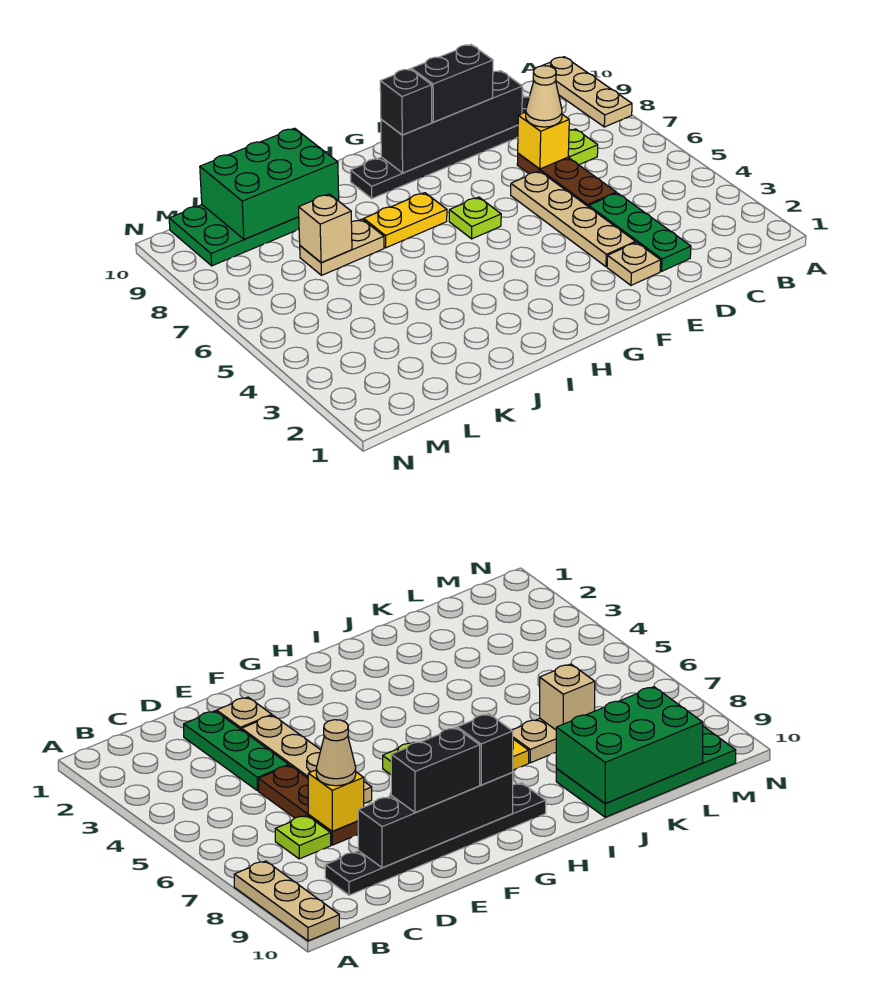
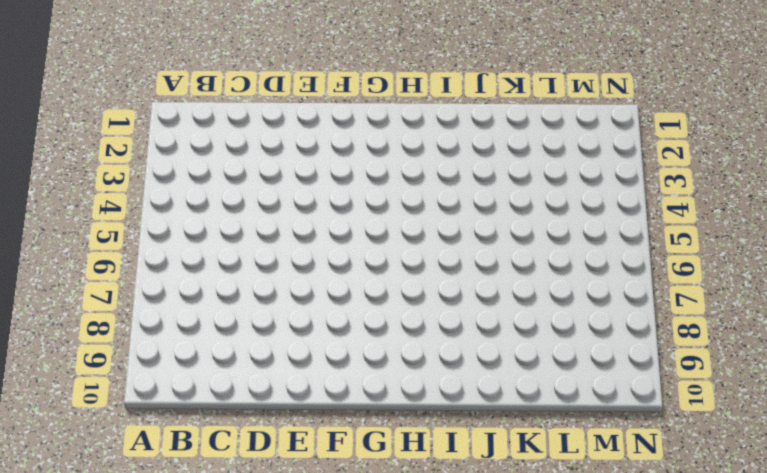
none -> tan 1x3 plate [542,57,632,127]
none -> lime 1x1 plate [568,129,598,165]
none -> black 1x6 plate [350,96,529,198]

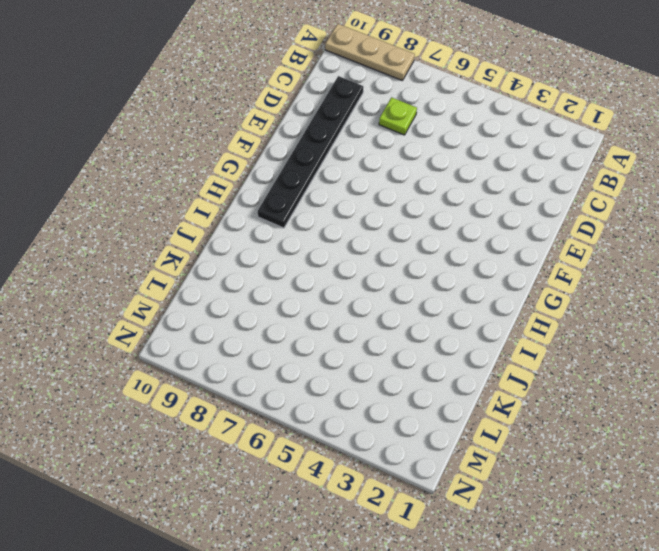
none -> green 1x3 plate [589,193,691,271]
none -> brown 1x3 plate [517,153,616,207]
none -> tan 1x1 plate [607,242,661,285]

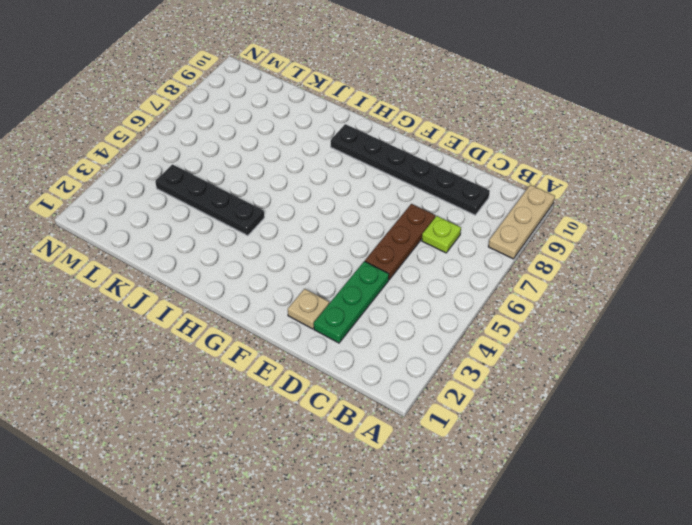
black 1x4 plate [155,164,264,236] -> none
none -> tan 1x4 plate [511,171,635,267]
none -> lime 1x1 plate [449,197,501,239]
none -> yellow 1x2 plate [364,193,447,248]

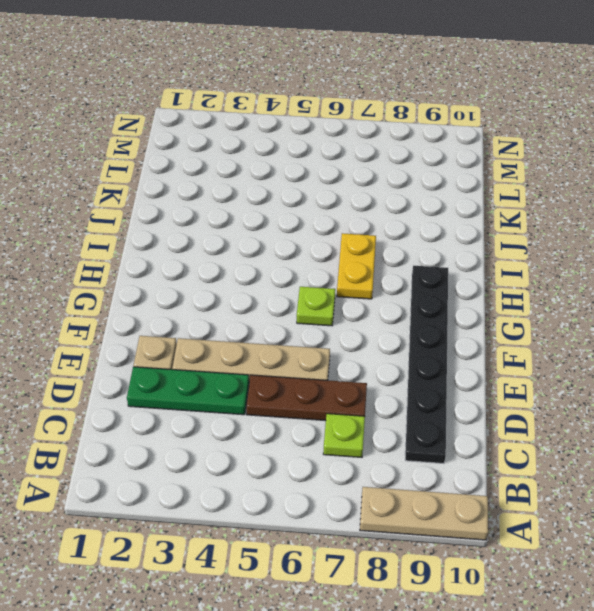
none -> tan 1x2 plate [300,219,384,275]
none -> green 2x4 plate [169,205,299,266]
none -> yellow 1x1 brick [518,112,569,169]

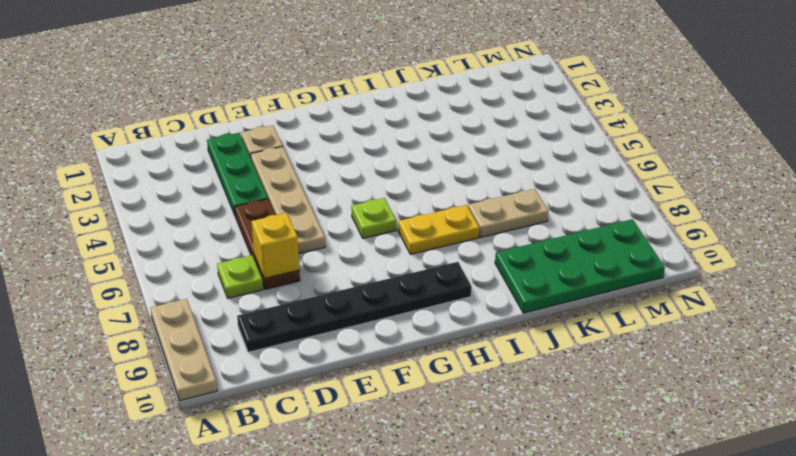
none -> black 1x4 brick [381,71,522,173]
none -> green 2x3 brick [200,128,339,239]
none -> tan 1x1 brick [299,194,352,262]

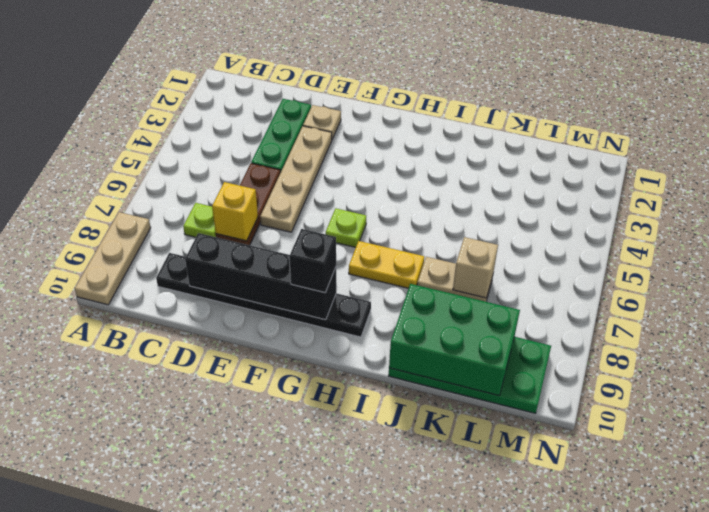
none -> tan 1x1 cone [526,66,562,127]
none -> black 1x2 brick [411,45,493,122]

